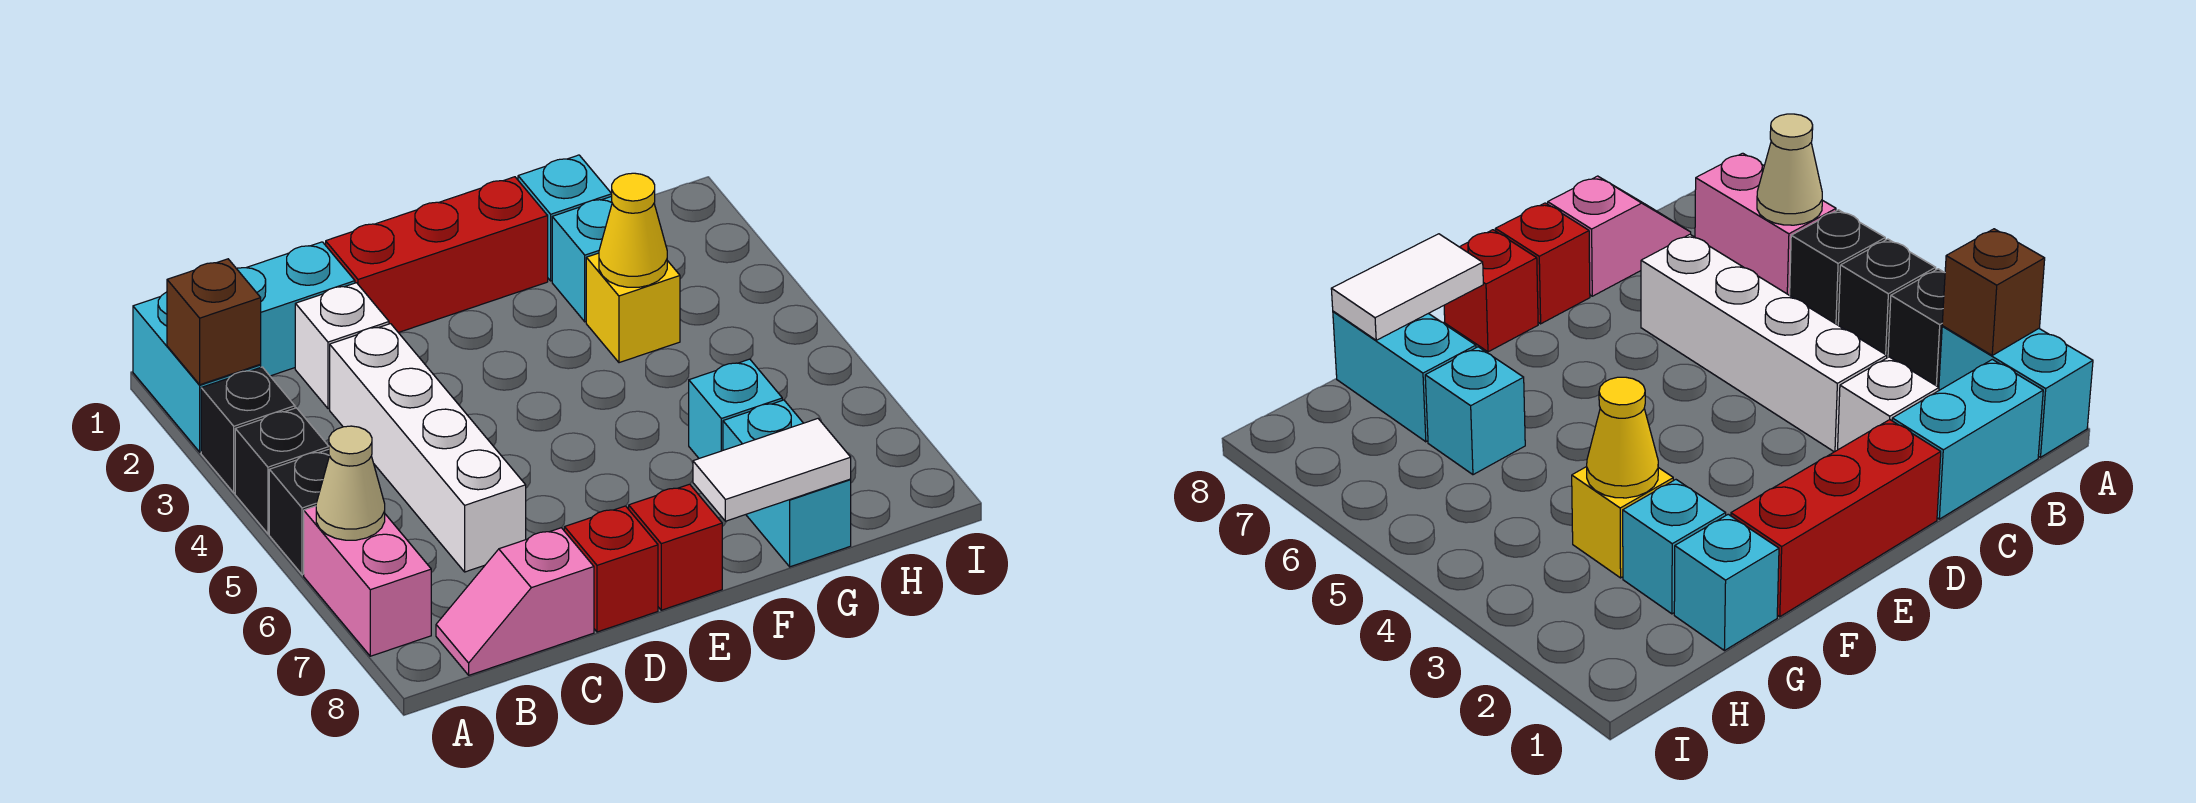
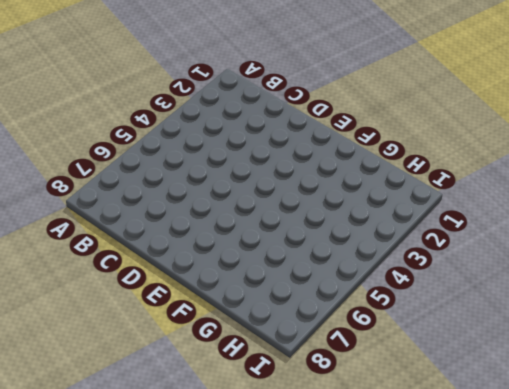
none -> cyan 1x2 brick [133,292,261,452]
none -> black 1x1 brick [201,367,295,493]
none -> black 1x1 brick [235,408,329,534]

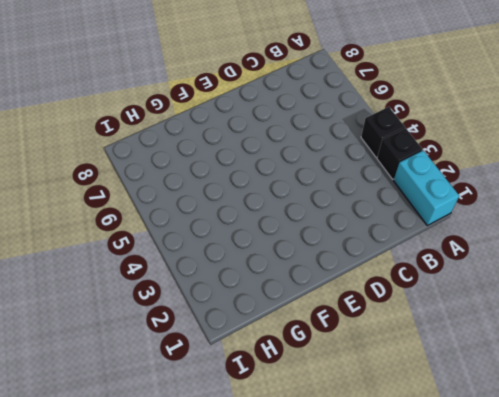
none -> black 1x1 brick [269,449,329,575]
none -> pink 1x2 brick [304,506,431,656]
none -> cyan 1x2 brick [236,242,355,376]

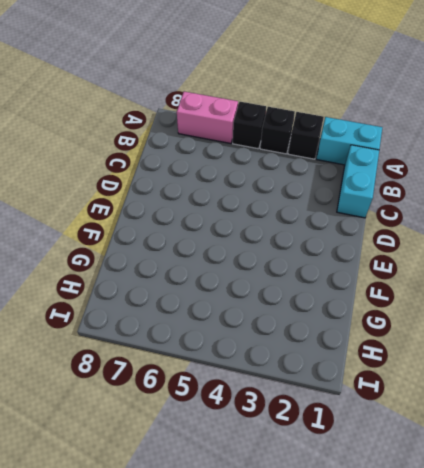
none -> pink 1x2 slope [436,528,594,675]
none -> white 1x1 brick [295,283,389,409]
none -> white 1x4 brick [330,324,526,572]

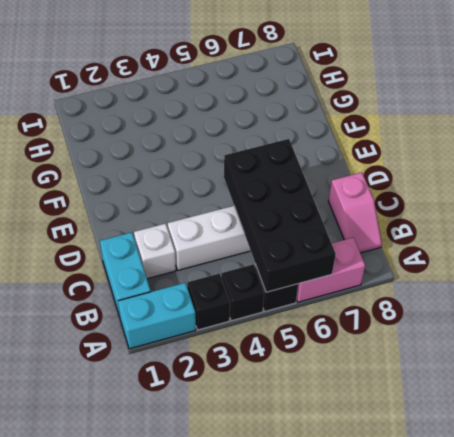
black 2x4 brick [224,139,336,292] -> tan 1x1 cone [316,426,385,540]
none -> red 1x3 brick [326,177,548,333]
none -> red 1x1 brick [564,506,658,632]
none -> red 1x1 brick [629,484,722,610]

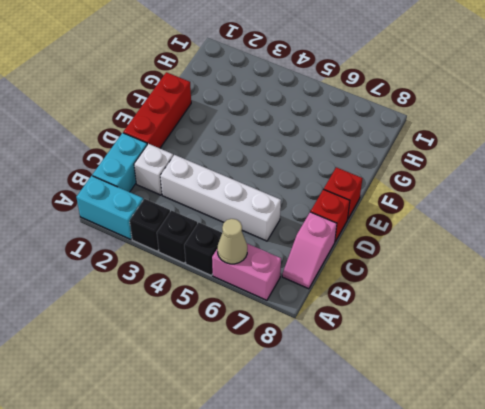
none -> cyan 1x1 brick [518,155,612,281]
none -> cyan 1x1 brick [552,196,612,322]
none -> yellow 1x1 brick [586,253,680,363]

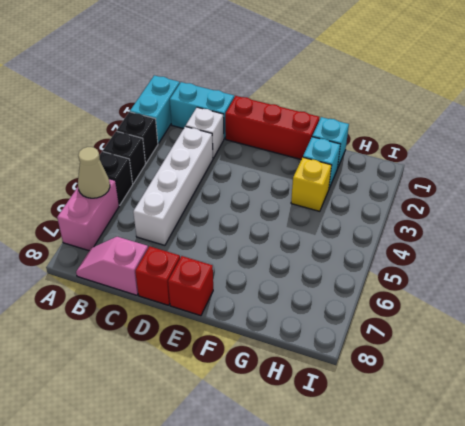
none -> cyan 1x1 brick [689,359,782,458]
none -> cyan 1x2 brick [723,400,851,567]
none -> brown 1x1 brick [167,259,261,385]

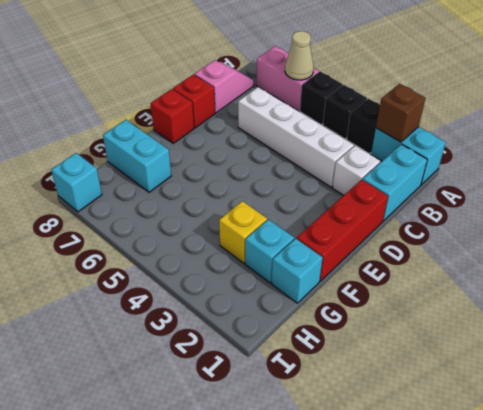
cyan 1x1 brick [51,153,102,212] -> cyan 1x1 brick moved to [689,359,782,458]
none -> white 1x2 tile [693,419,851,521]
none -> yellow 1x1 cone [599,173,667,287]

